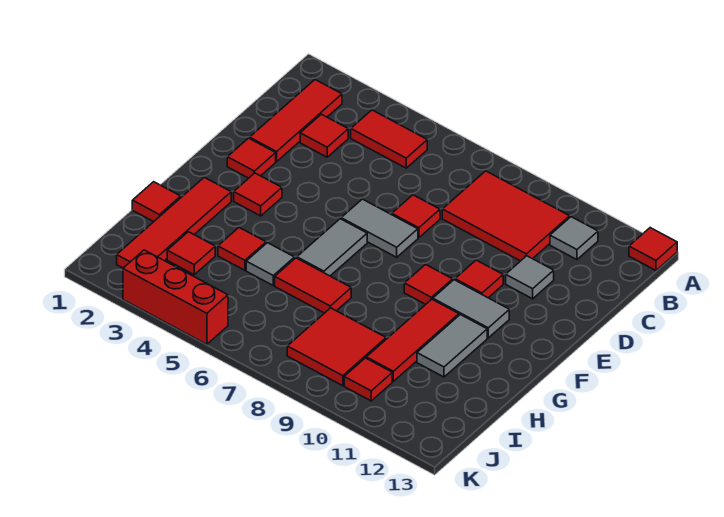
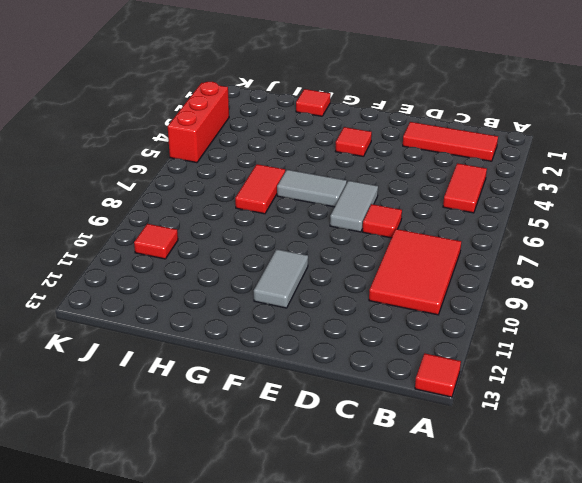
none -> grey 1x1 tile [550,217,598,260]
none -> red 1x1 tile [300,114,348,157]
none -> grey 1x1 tile [506,256,554,299]

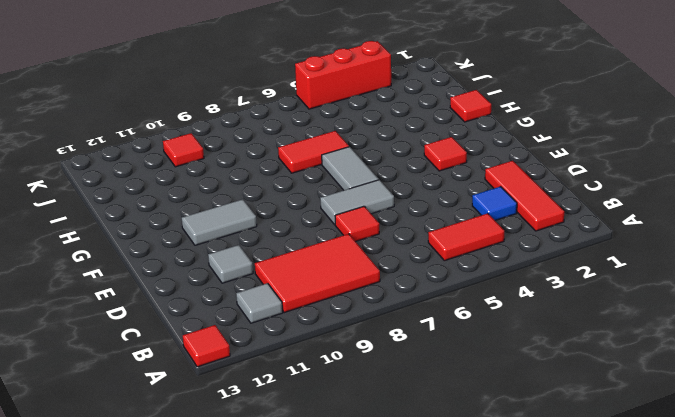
blue 1x1 tile [472,187,517,220] -> red 1x1 tile [300,114,348,157]
none -> red 1x1 tile [227,138,276,178]
none -> red 1x1 tile [455,260,503,298]
none -> red 1x1 tile [404,265,453,304]

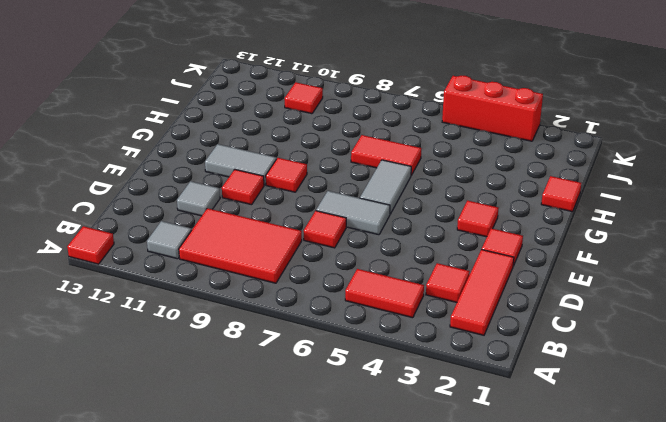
none -> red 1x4 tile [117,177,231,268]
none -> red 1x3 tile [366,299,459,381]
none -> grey 1x2 tile [417,315,487,377]

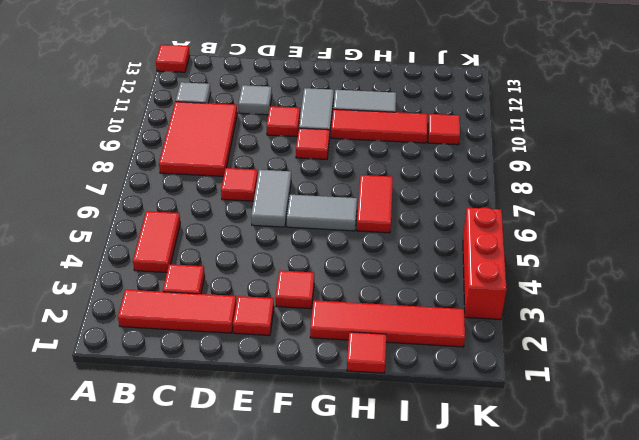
none -> red 1x1 tile [218,228,266,270]
none -> grey 1x1 tile [246,243,294,285]
none -> red 1x1 tile [167,232,215,274]

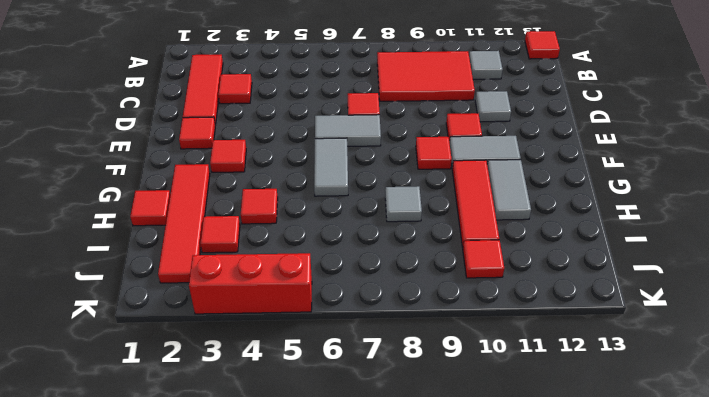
grey 1x1 tile [385,186,422,222] -> grey 1x1 tile moved to [246,243,294,285]
none -> red 1x2 tile [351,110,427,168]
none -> red 1x2 tile [275,258,351,313]
none -> red 2x2 tile [287,308,386,386]

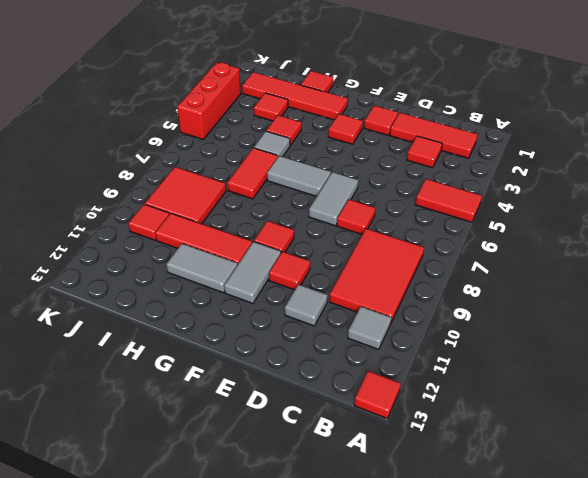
red 1x2 tile [415,179,482,222] -> red 1x2 tile turned to [351,110,427,168]

